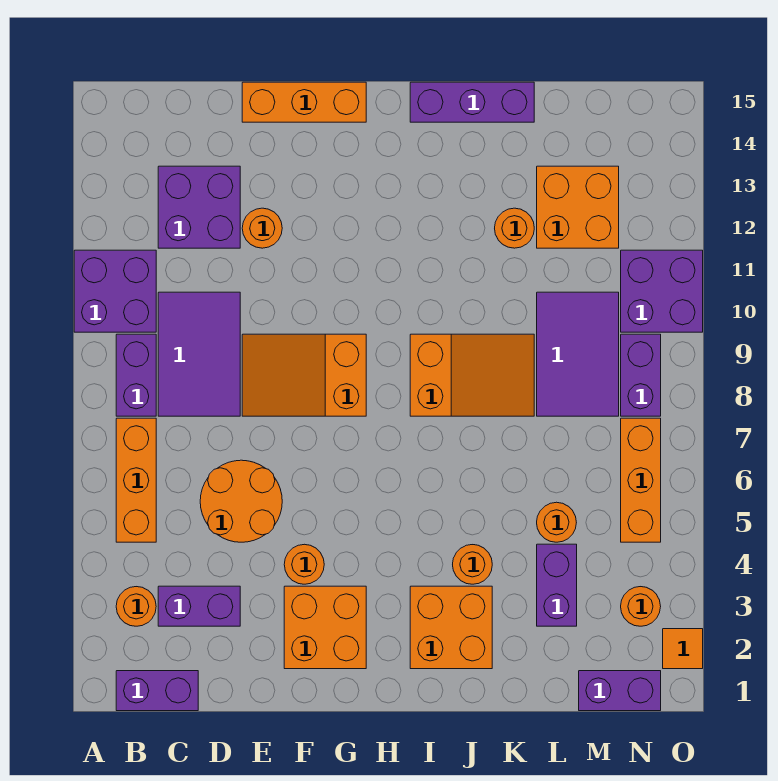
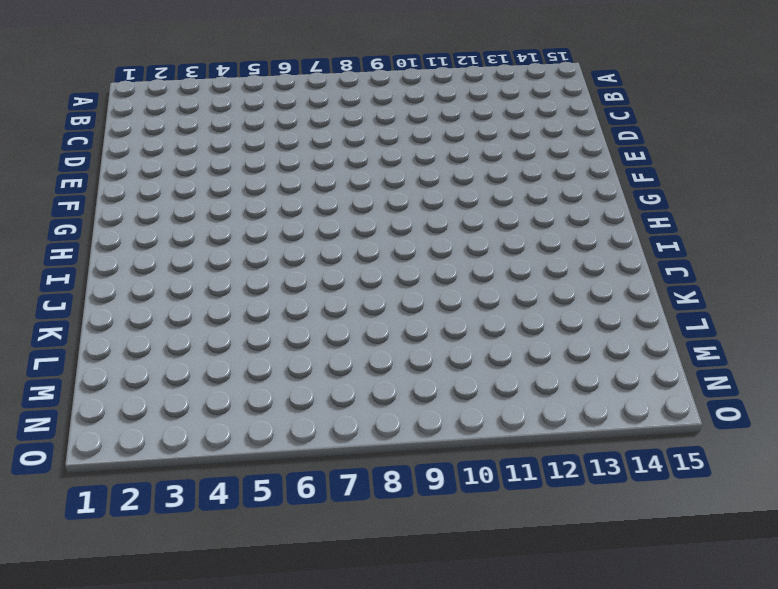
none -> purple 2x2 brick [74,250,156,332]
none -> purple 1x2 brick [116,671,198,711]
none -> orange 1x1 round brick [116,587,156,626]

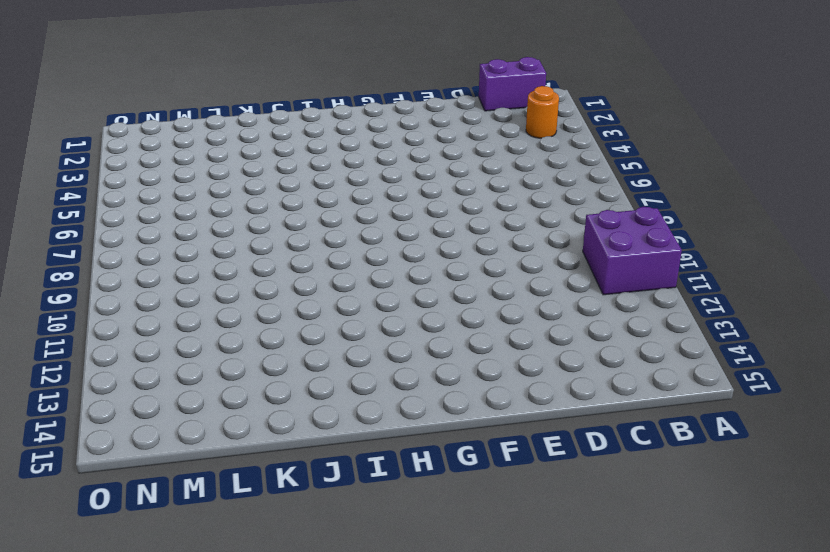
none -> orange 1x3 brick [116,418,156,542]
none -> purple 1x2 brick [116,334,156,416]
none -> purple 1x2 brick [158,586,240,626]

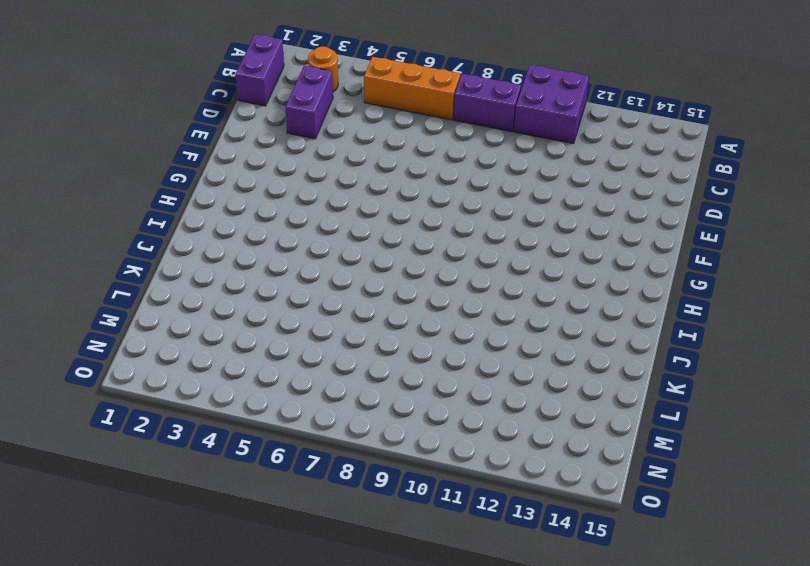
none -> purple 2x3 tile [158,292,240,416]
none -> purple 2x2 brick [158,166,240,248]
none -> orange 2x2 round brick [200,460,282,542]

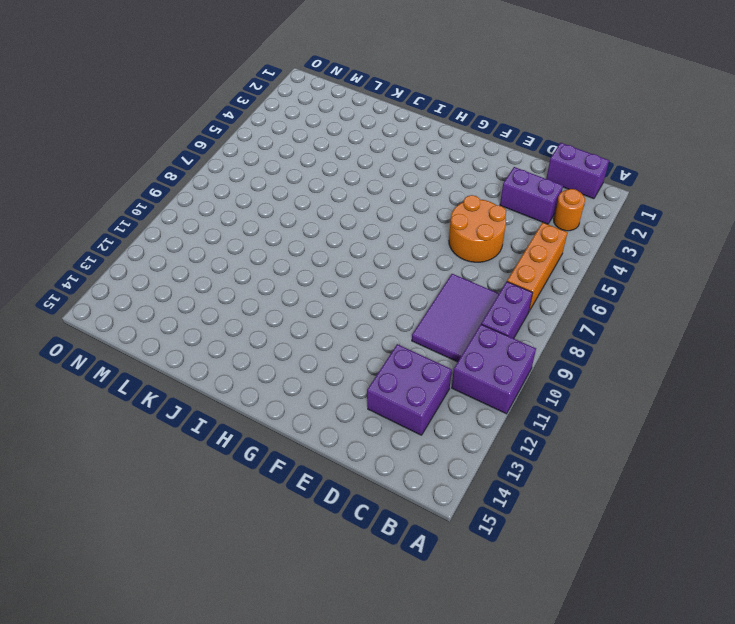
none -> orange 2x3 slope [242,334,366,416]
none -> orange 1x1 round brick [242,208,282,248]
none -> orange 1x3 brick [242,82,366,122]

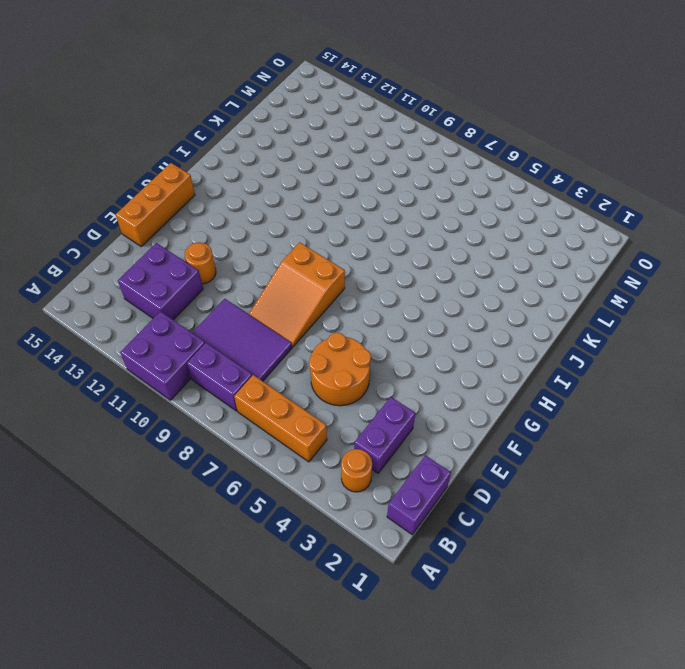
none -> orange 2x2 brick [284,586,366,669]
none -> orange 1x1 round brick [284,544,324,584]
none -> orange 2x2 brick [410,586,492,669]

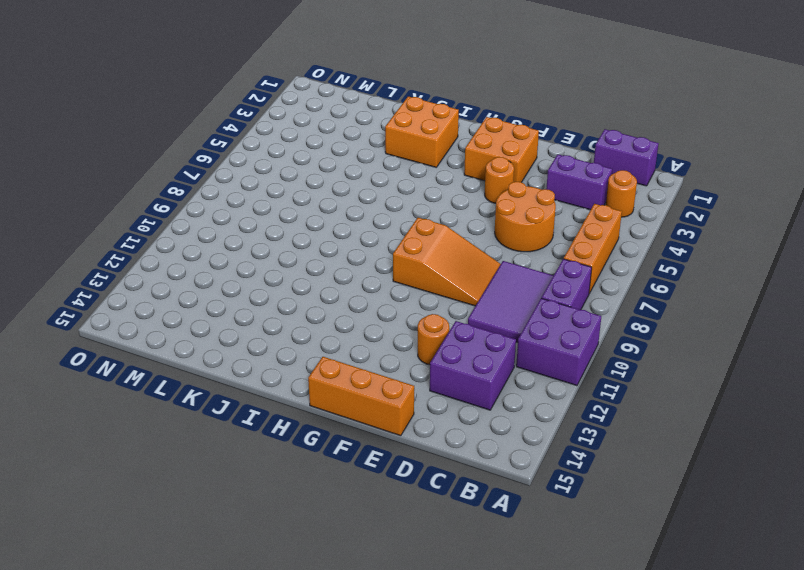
none -> orange 2x3 slope [410,334,534,416]
none -> purple 1x3 brick [410,82,534,122]
none -> orange 1x1 round brick [453,545,492,584]

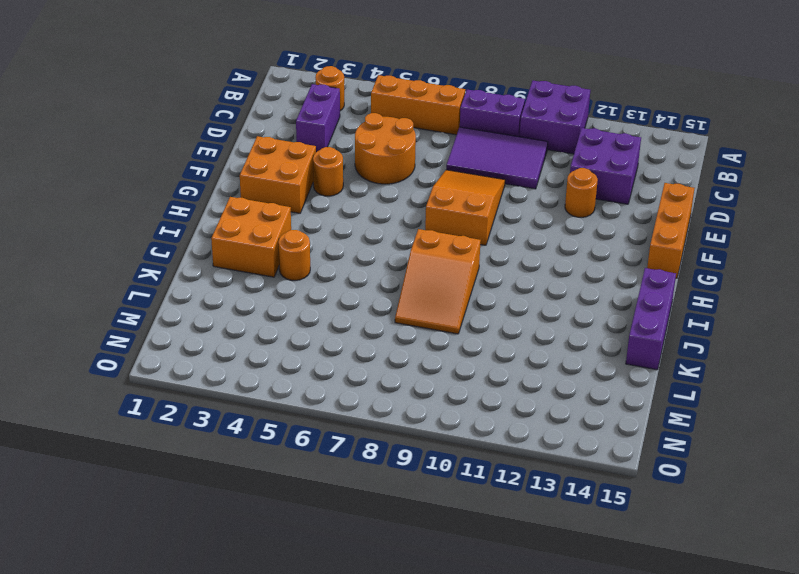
none -> purple 1x2 brick [116,671,198,711]
none -> orange 1x1 round brick [495,208,534,248]
none -> purple 1x2 brick [537,544,577,626]

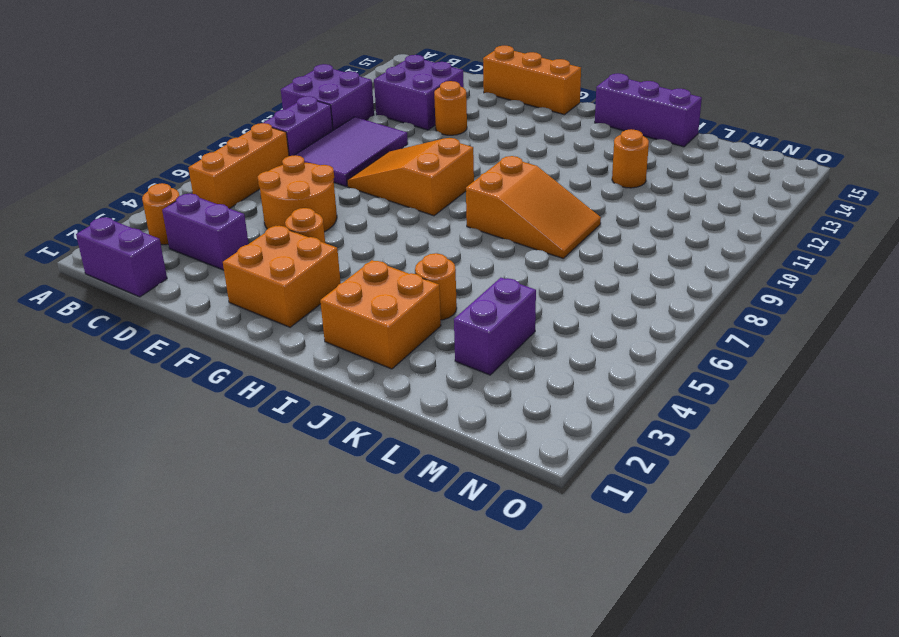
none -> orange 1x1 round brick [537,502,576,542]
none -> purple 2x3 tile [537,292,619,416]
none -> orange 2x2 brick [537,166,619,248]

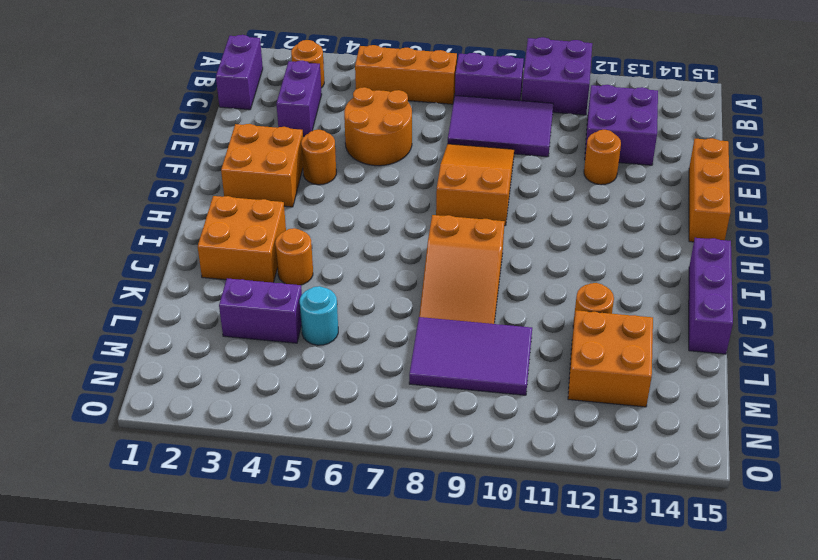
cyan 1x1 round brick [300,286,338,345] -> orange 1x1 round brick [537,502,576,542]
none -> purple 1x2 brick [579,671,661,711]
none -> orange 1x1 round brick [621,587,661,626]
none -> orange 1x3 brick [621,418,661,542]

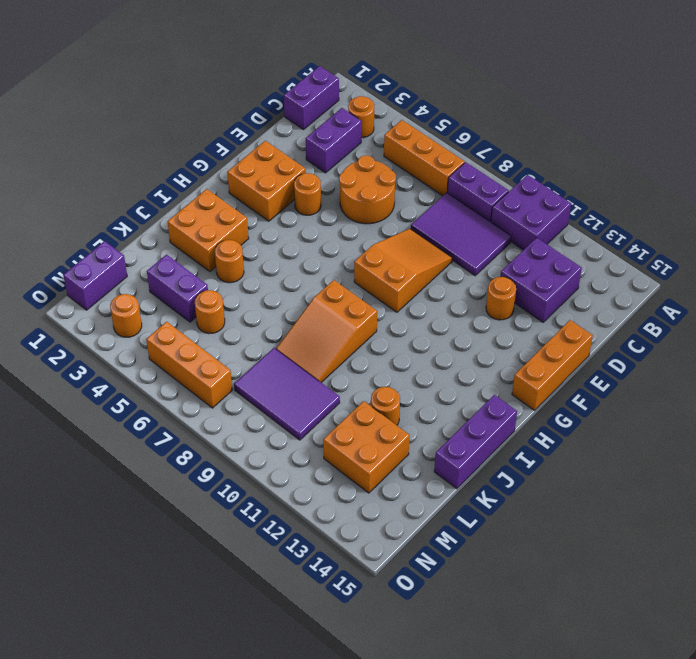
none -> purple 1x2 brick [621,334,661,416]
none -> purple 2x2 brick [621,250,703,332]
none -> orange 1x1 tile [663,629,703,669]

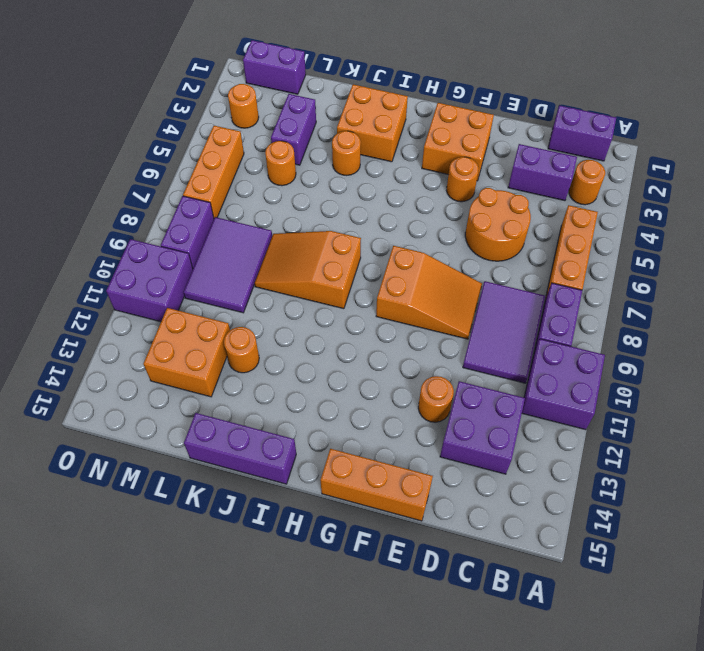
none -> orange 1x1 tile [663,629,703,669]

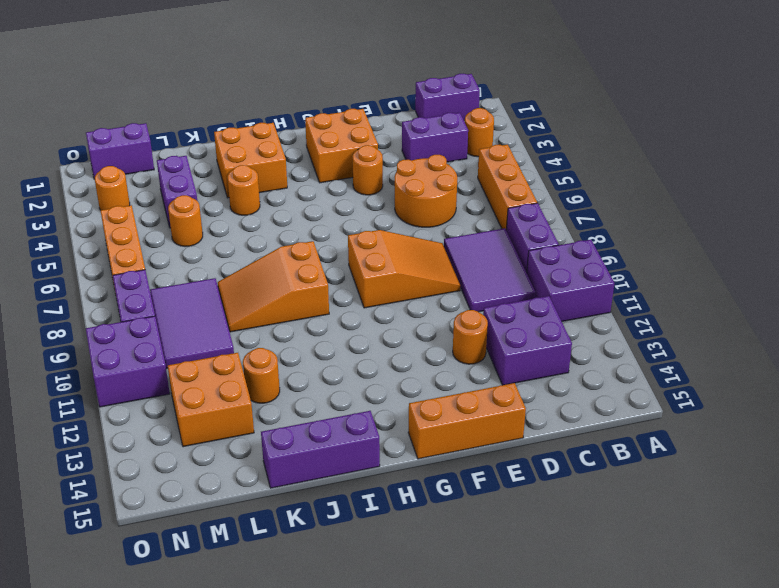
none -> orange 1x1 tile [663,629,703,669]

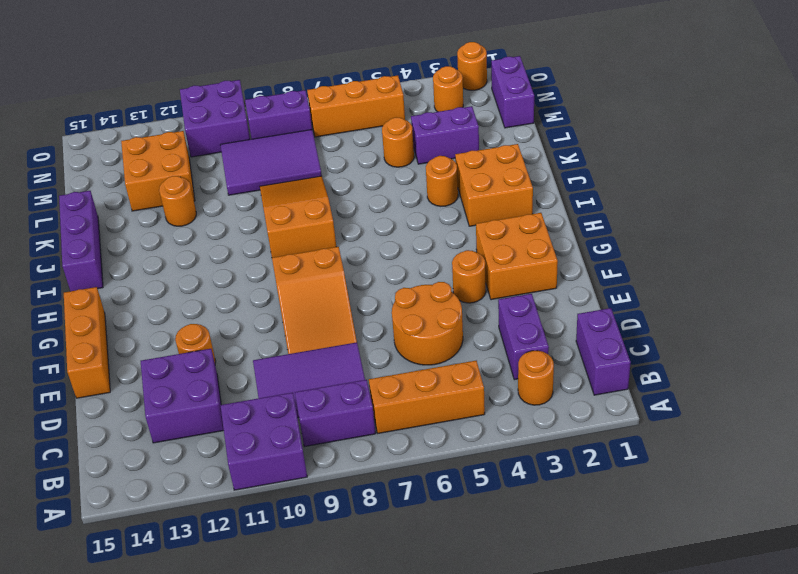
orange 1x1 round brick [457,42,487,90] -> orange 1x1 tile [663,629,703,669]

